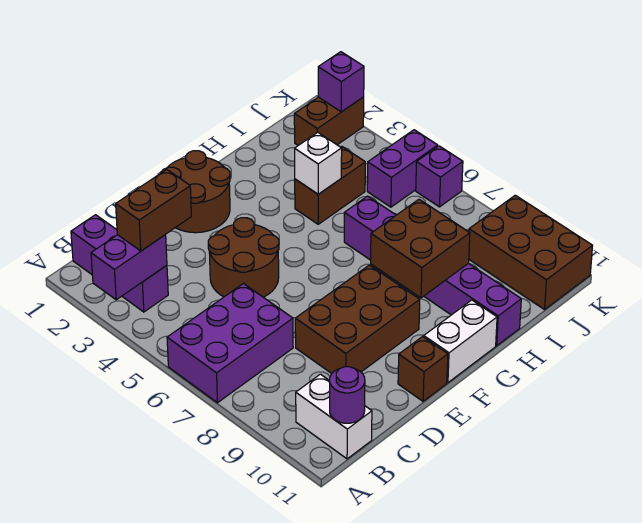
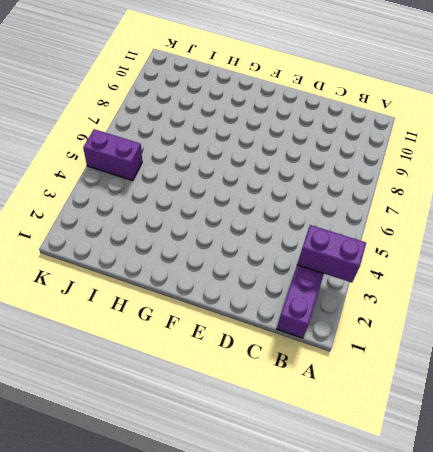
none -> purple 2x3 brick [167,284,293,403]
none -> white 1x2 brick [296,374,372,459]
none -> brown 2x2 round brick [208,218,279,297]

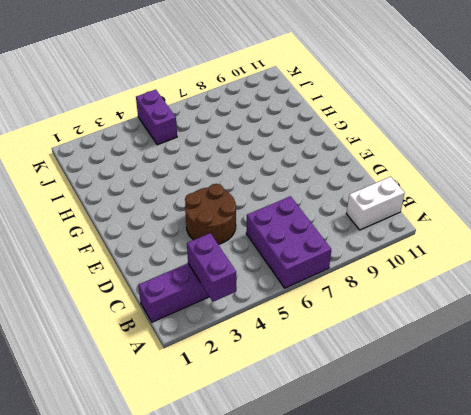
none -> brown 2x3 brick [295,265,420,373]
none -> brown 2x2 round brick [161,151,230,233]
none -> brown 1x1 brick [398,337,448,401]

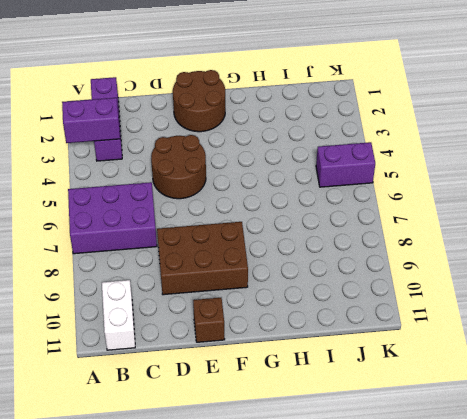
none -> white 1x2 brick [424,300,497,383]
none -> brown 1x2 brick [295,147,365,224]
none -> purple 1x6 brick [344,196,521,346]

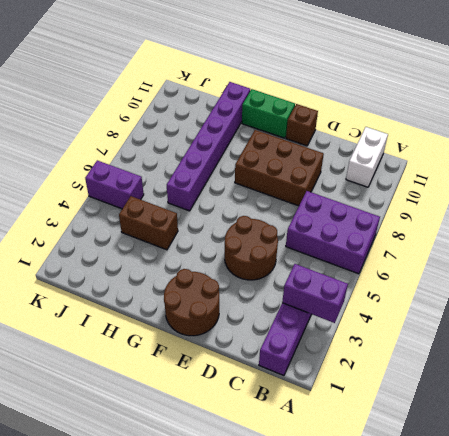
green 1x2 brick [242,89,295,138] -> white 1x2 brick [424,300,497,383]
none -> brown 1x2 brick [294,97,364,145]
none -> brown 2x3 brick [469,195,592,309]
none -> purple 1x1 brick [416,146,463,207]

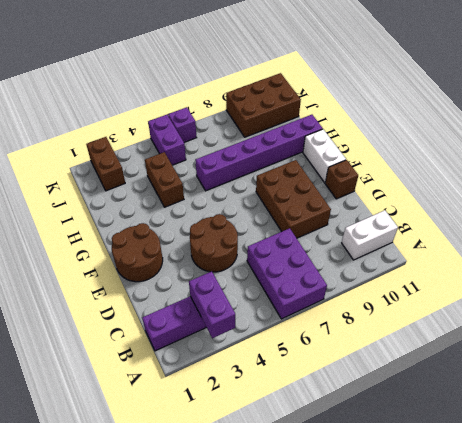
none -> purple 1x1 round brick [330,367,365,423]
none -> brown 2x2 brick [371,199,470,298]
none -> white 1x1 brick [295,132,342,194]

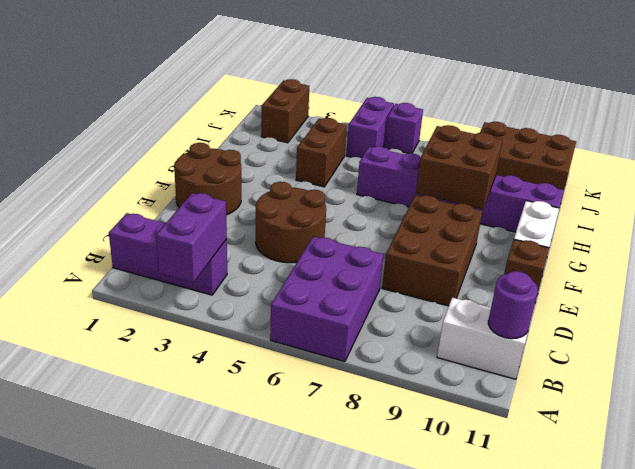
none -> white 1x1 brick [295,132,342,194]
none -> purple 1x1 brick [318,52,364,112]
none -> brown 1x2 brick [116,169,191,251]

